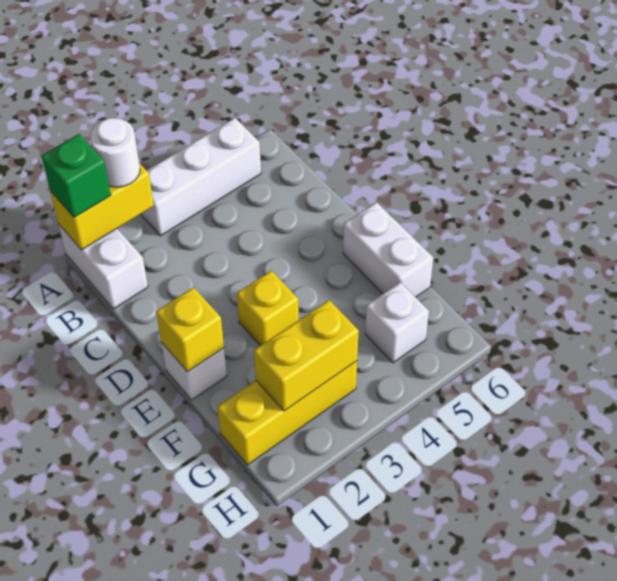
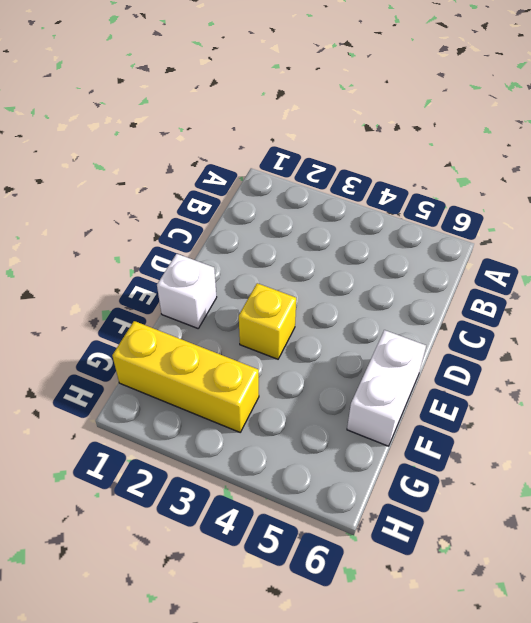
none -> white 1x2 brick [58,224,148,309]
none -> white 1x3 brick [141,118,261,236]
none -> white 1x1 brick [365,282,429,363]

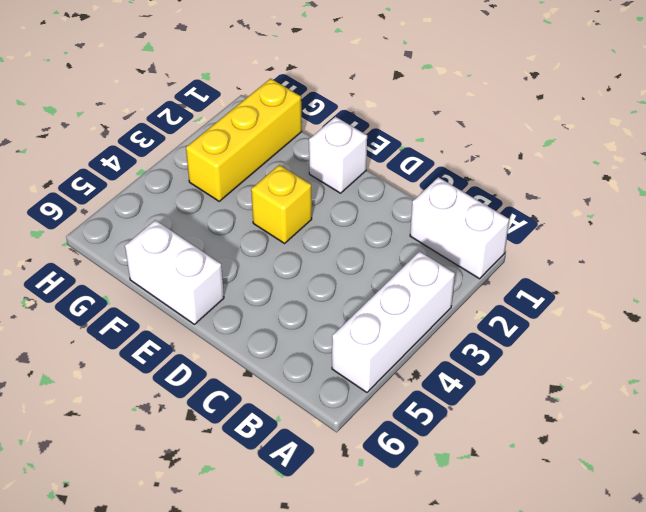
none -> white 1x1 brick [365,282,429,363]
none -> yellow 1x2 brick [50,163,154,250]
none -> yellow 1x1 brick [156,287,224,372]

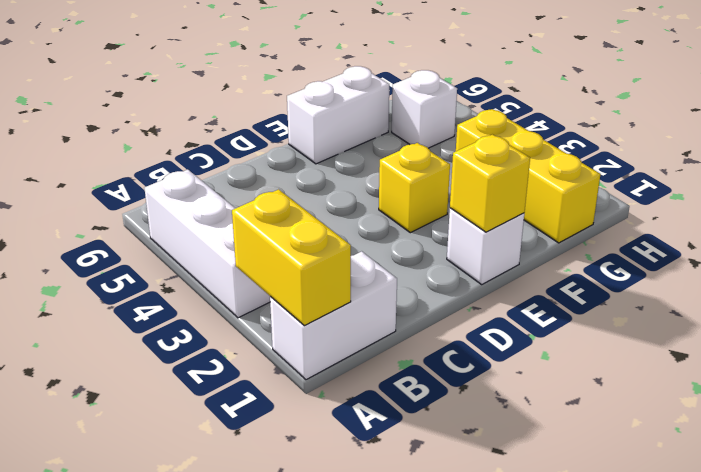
none -> yellow 1x2 brick [254,300,359,411]
none -> green 1x1 brick [42,134,111,217]
none -> white 1x1 round brick [90,118,140,187]

